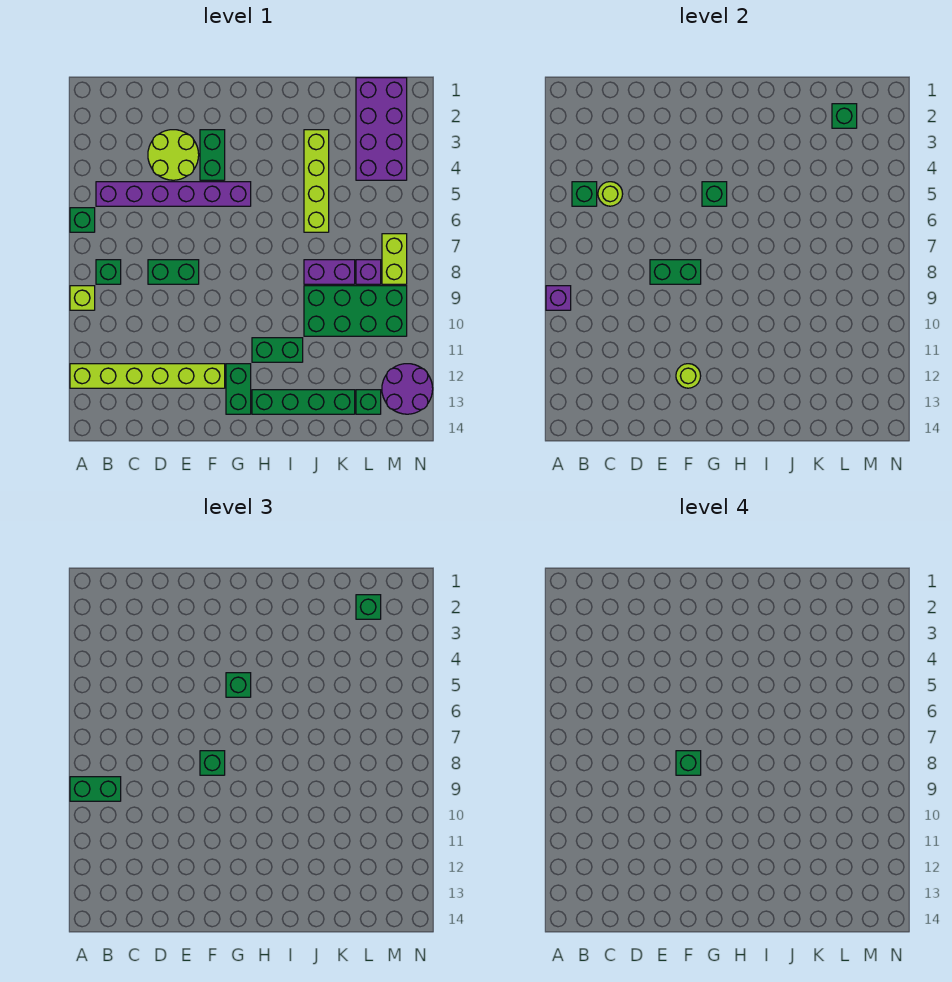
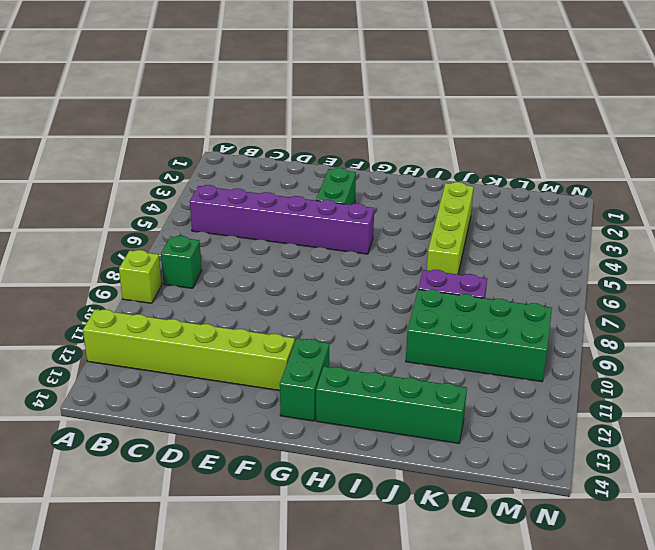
none -> green 1x1 brick [70,208,95,232]
none -> lime 2x2 round brick [148,130,199,180]
none -> green 1x2 brick [148,260,199,284]
none -> green 1x2 brick [252,338,303,362]

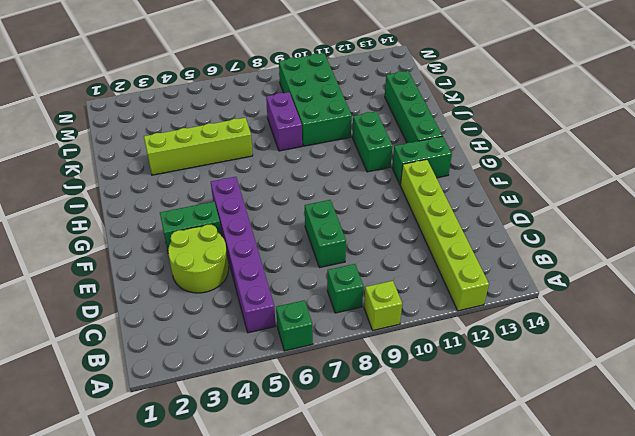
none -> purple 2x4 brick [356,78,407,180]
none -> purple 1x1 brick [356,260,381,284]
none -> green 1x1 brick [356,390,381,414]
none -> lime 1x2 brick [382,234,407,284]

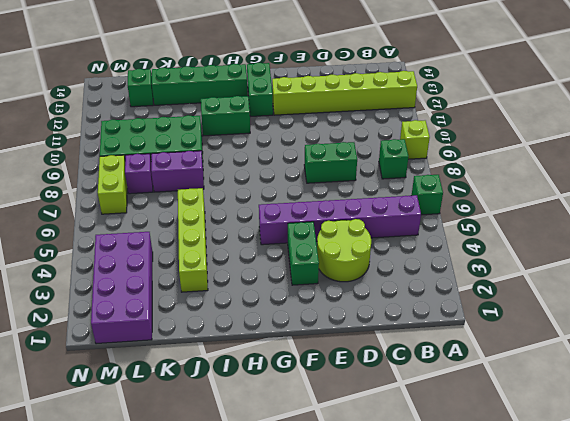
none -> purple 2x2 round brick [382,364,433,414]
none -> purple 1x1 brick [546,286,571,310]
none -> green 1x1 brick [572,182,597,206]
none -> lime 1x1 round brick [598,182,623,206]

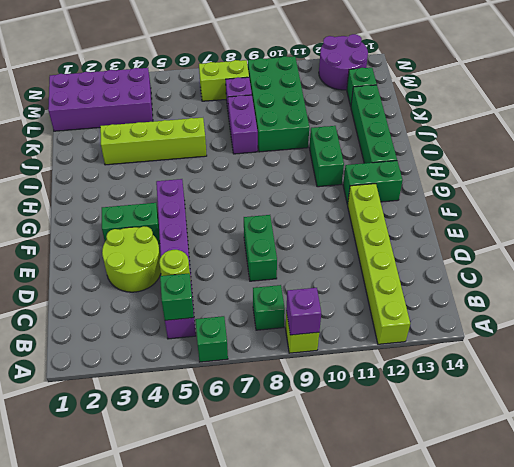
none -> green 1x2 brick [650,260,701,284]
none -> lime 1x1 round brick [676,364,701,388]
none -> green 1x1 brick [702,182,727,206]
none -> green 1x1 brick [832,104,857,128]

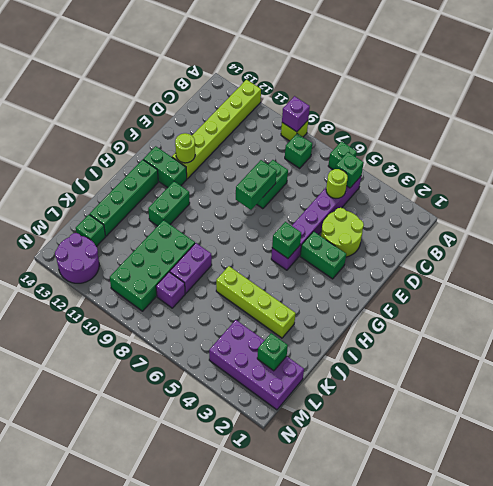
none -> lime 1x2 brick [382,234,407,284]
none -> green 1x2 brick [70,777,121,801]
none -> green 1x1 brick [200,751,225,775]
none -> green 1x1 brick [226,673,251,697]

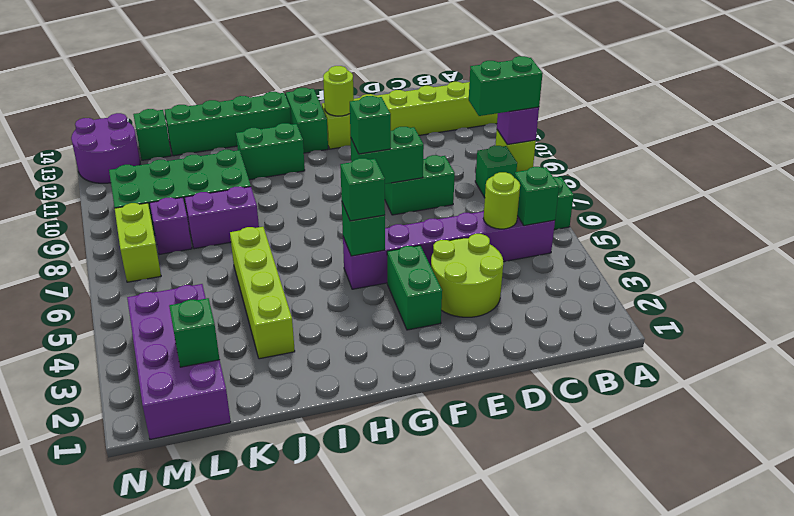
none -> green 1x1 brick [356,595,381,619]
none -> green 1x1 brick [676,751,701,775]

